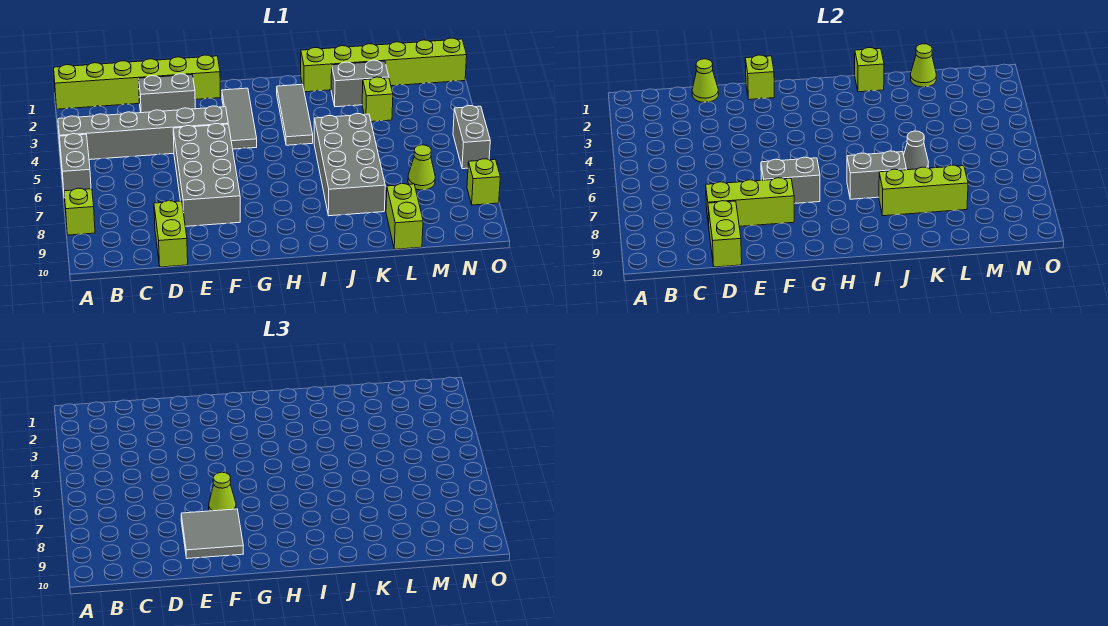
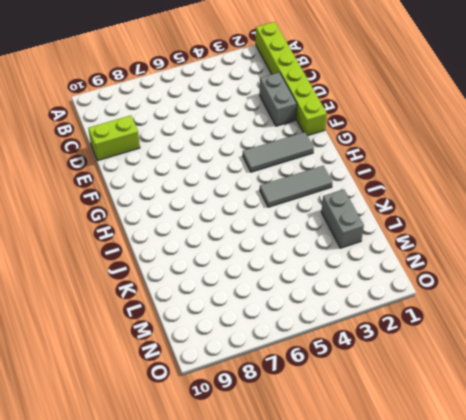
none -> grey 1x6 brick [58,106,228,160]
none -> grey 1x2 brick [59,134,91,198]
none -> lime 1x1 brick [64,188,95,235]

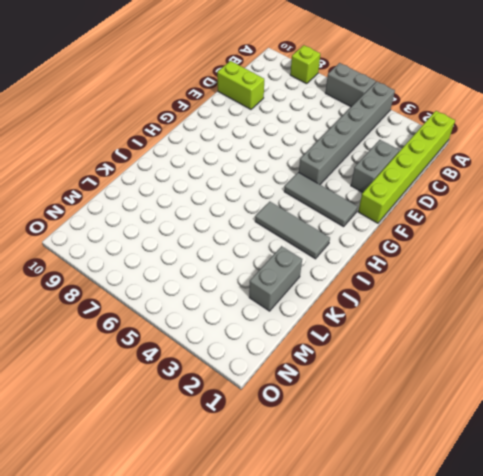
none -> grey 2x4 brick [173,124,240,226]
none -> lime 1x6 brick [301,38,467,92]
none -> grey 2x4 brick [314,113,385,216]

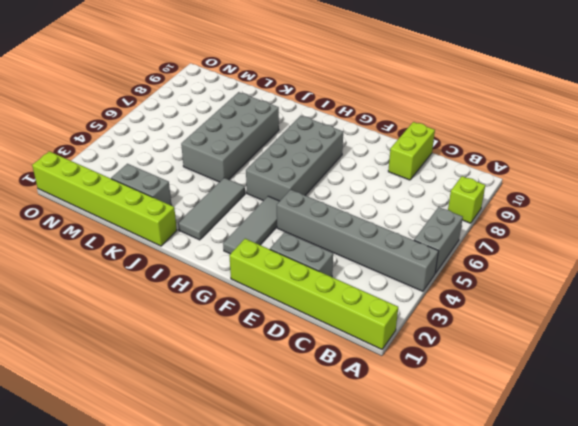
grey 2x4 brick [246,116,343,201] -> grey 2x4 brick moved to [173,124,240,226]
none -> lime 1x1 brick [362,77,393,122]
none -> lime 1x2 brick [386,184,423,249]
none -> lime 1x1 cone [408,145,435,190]

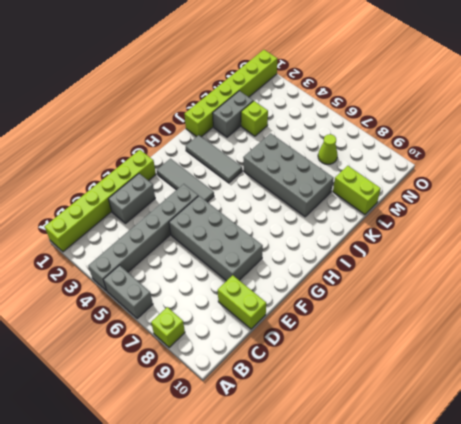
none -> grey 1x2 brick [453,106,490,169]
none -> lime 1x1 brick [467,159,500,205]
none -> lime 1x1 cone [692,59,718,103]

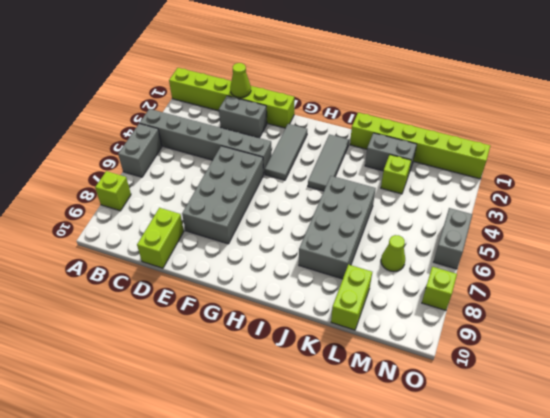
none -> lime 1x3 brick [706,178,794,226]
none -> lime 1x2 brick [708,201,742,267]
none -> lime 1x1 brick [745,55,774,100]

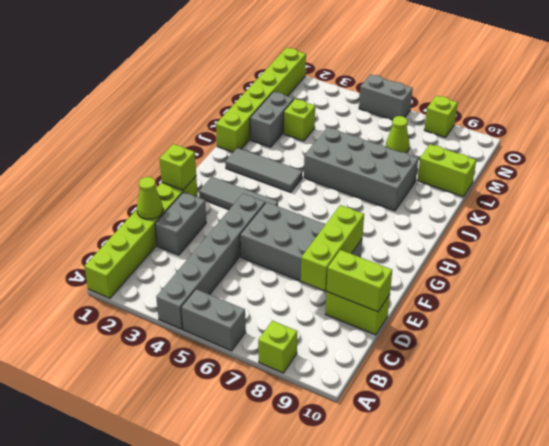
none -> grey 1x2 brick [761,157,820,204]
none -> grey 1x2 brick [847,151,906,199]
none -> lime 1x1 brick [855,48,884,92]

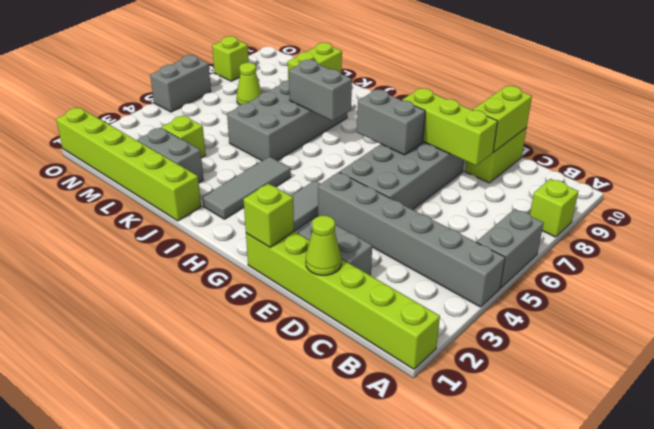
none -> lime 1x1 brick [855,48,884,92]
none -> lime 1x3 brick [879,165,968,216]
none -> grey 1x1 cone [904,131,928,170]

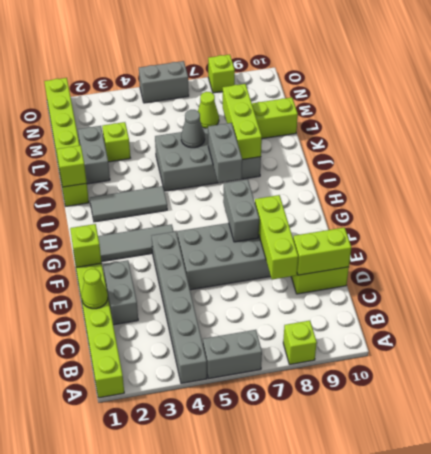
none -> lime 1x1 cone [910,44,936,87]
none -> grey 2x2 tile [181,509,243,559]
none -> lime 1x1 cone [209,472,236,511]

